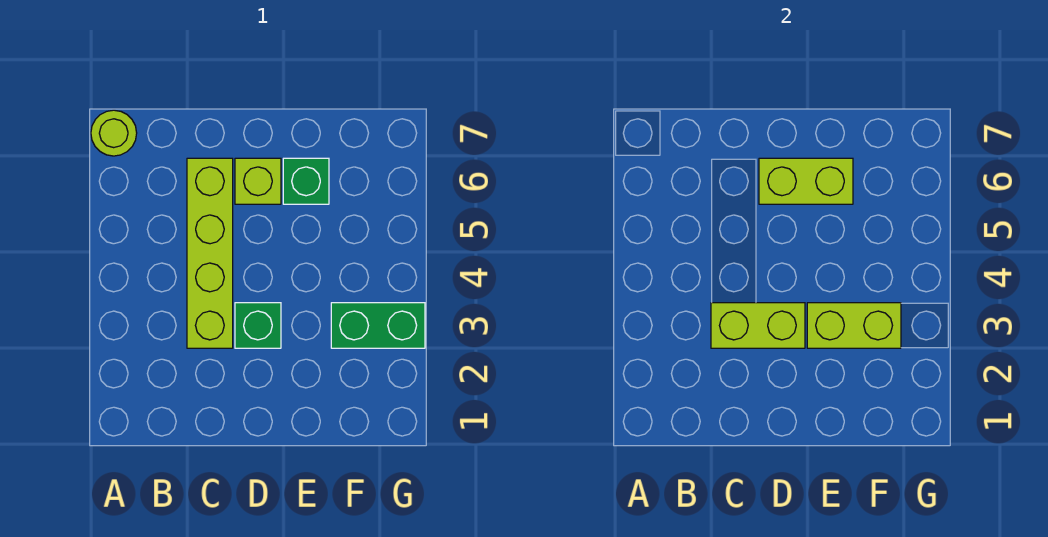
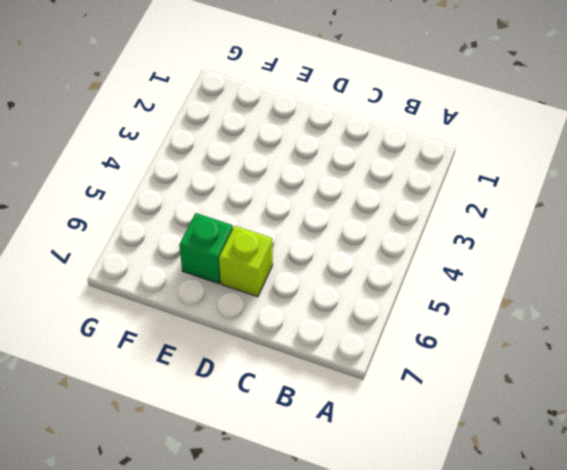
none -> lime 1x1 round brick [91,110,137,156]
none -> lime 1x4 brick [187,158,233,348]

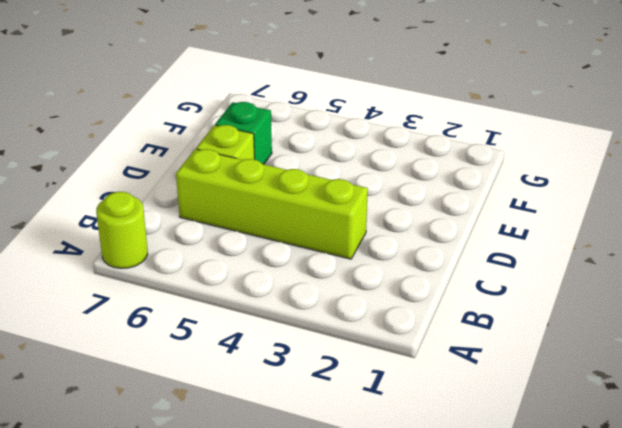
none -> green 1x1 brick [235,303,281,348]
none -> green 1x2 brick [331,303,425,348]

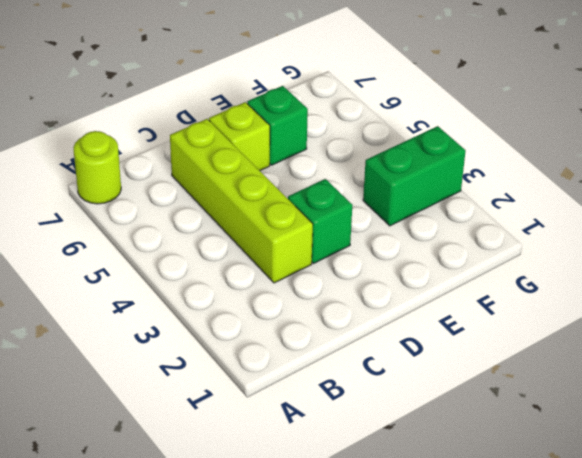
none -> lime 1x2 brick [711,303,805,348]
none -> lime 1x2 brick [759,158,853,204]

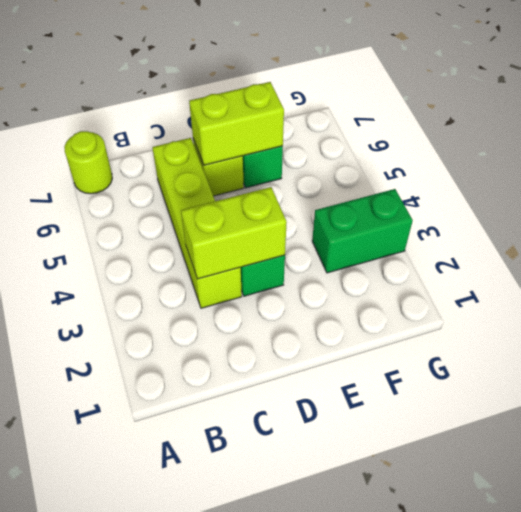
none -> lime 1x2 brick [807,303,901,348]

